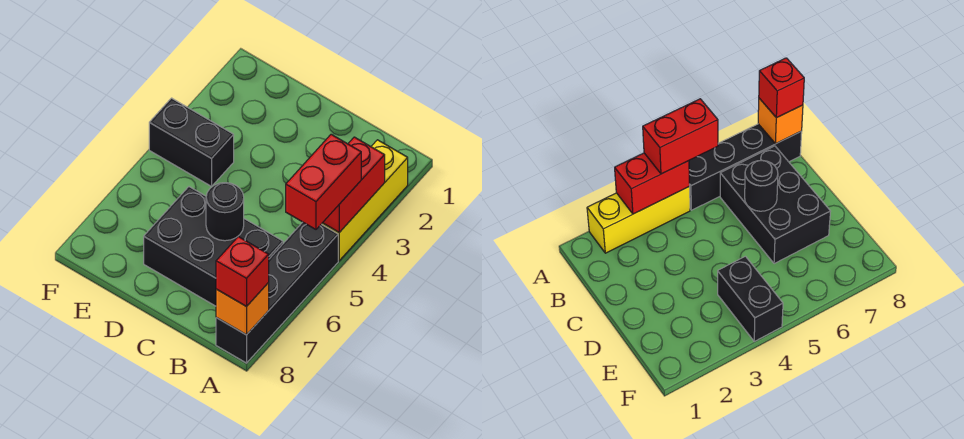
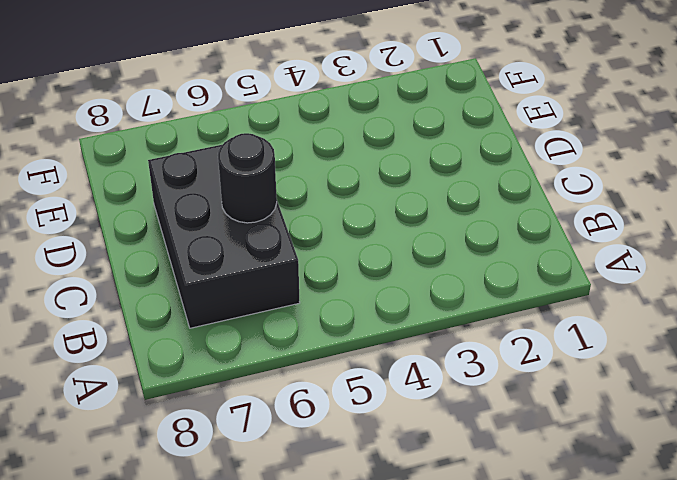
none -> yellow 1x3 brick [322,140,408,261]
none -> black 1x4 brick [216,222,338,363]

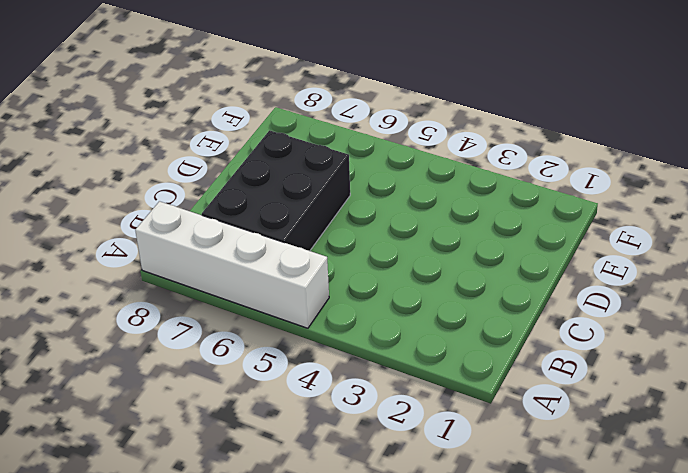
white 1x4 brick [135,201,329,328] -> black 1x4 brick [216,222,338,363]
none -> yellow 1x3 brick [322,140,408,261]
none -> black 1x2 brick [149,98,234,186]

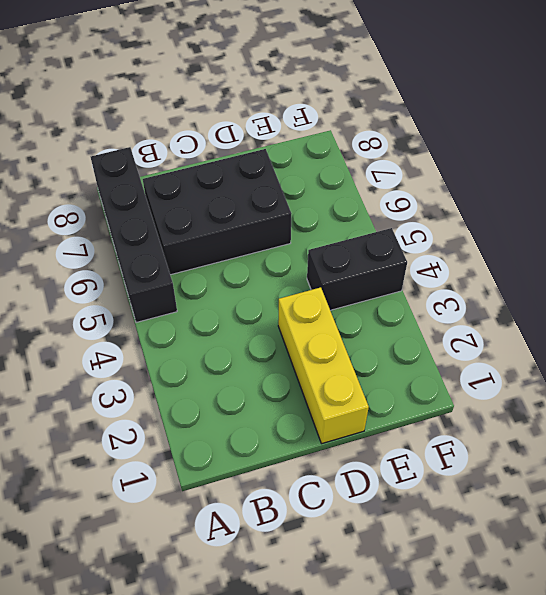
yellow 1x3 brick [278,287,369,444] -> yellow 1x3 brick moved to [322,140,408,261]
none -> red 1x2 brick [323,137,385,232]
none -> orange 1x1 brick [216,283,269,335]

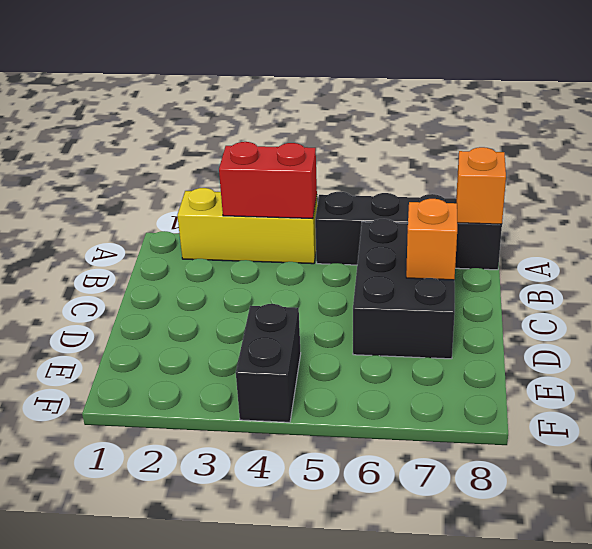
orange 1x1 brick [406,199,457,280] -> none
none -> black 1x1 round brick [206,183,244,241]
none -> red 1x2 brick [286,134,361,229]

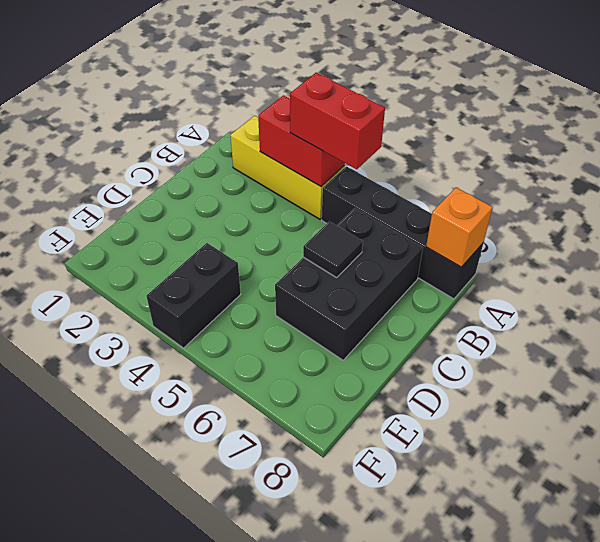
black 1x1 tile [303,221,363,278] -> black 1x1 round brick [206,183,244,241]
none -> red 1x1 brick [216,237,269,307]

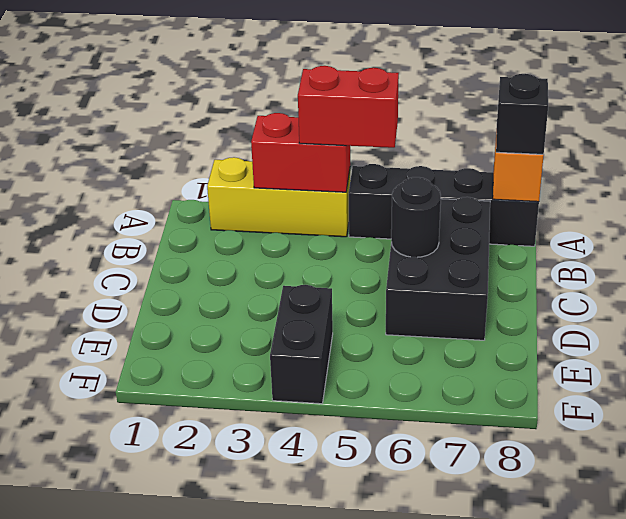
black 1x1 brick [496,74,548,154] -> red 1x1 brick [216,237,269,307]

